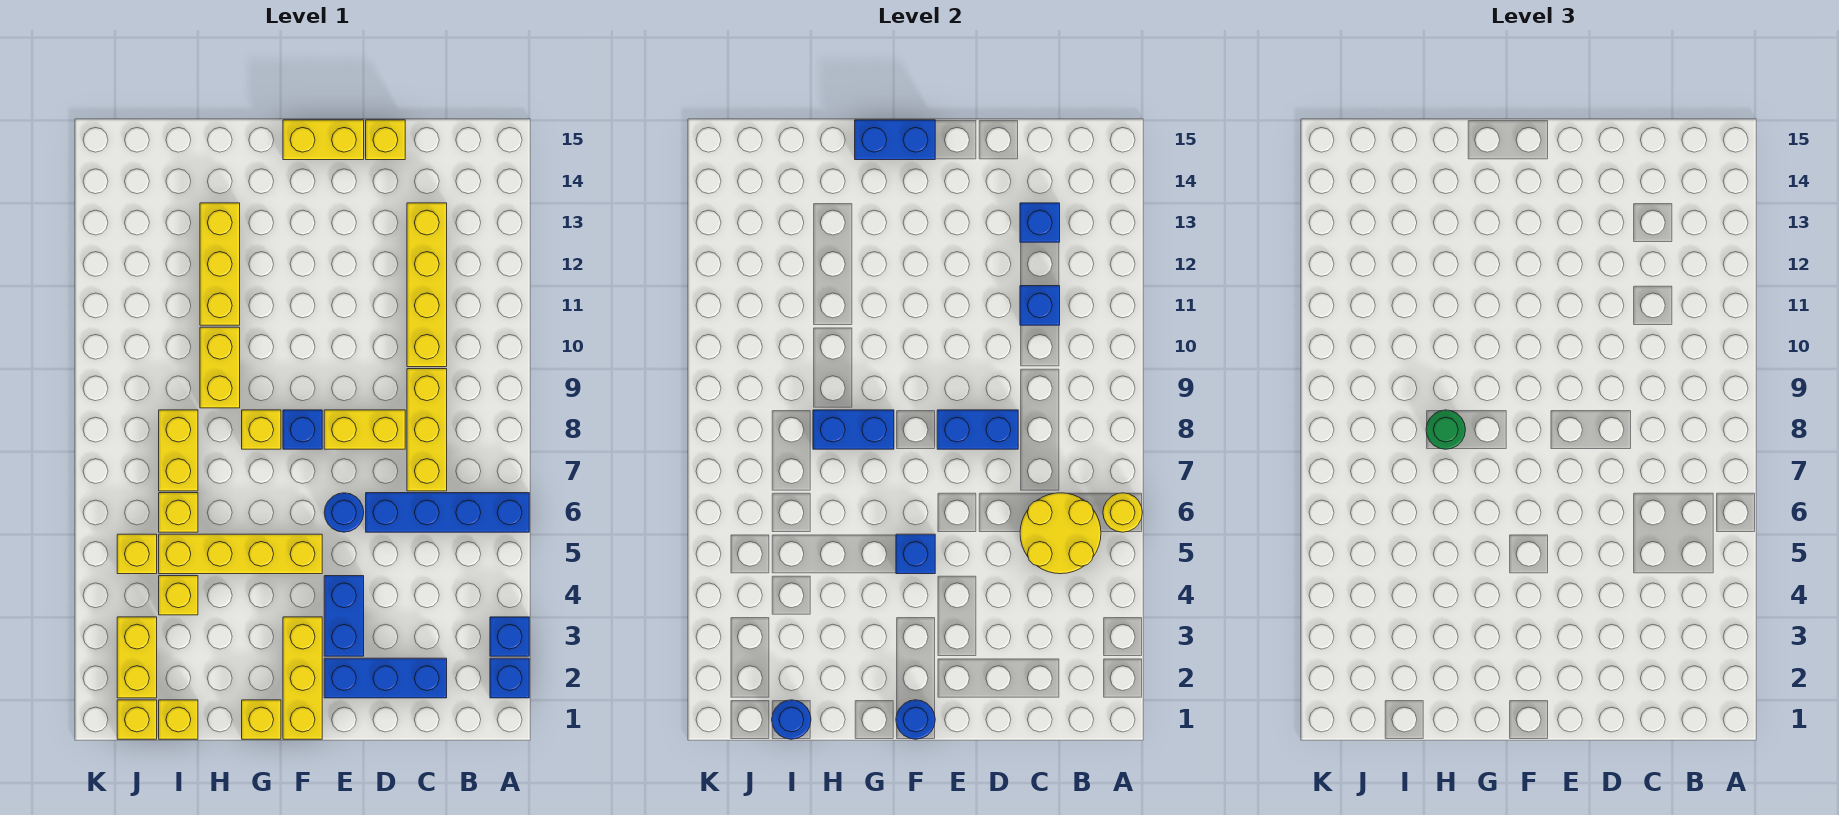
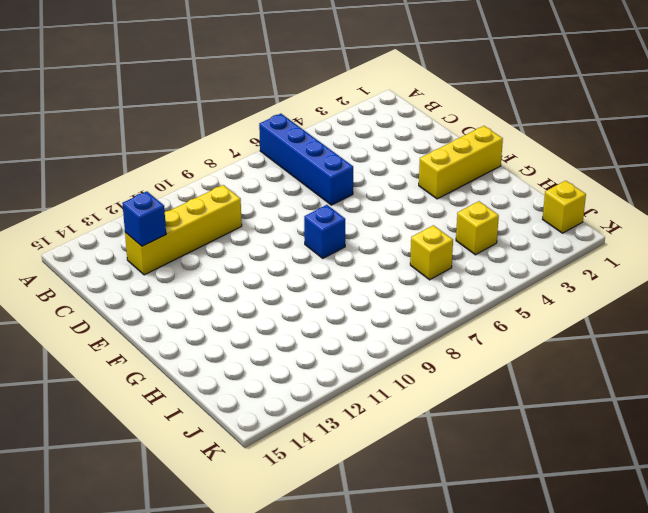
none -> blue 1x1 brick [490,658,529,698]
none -> blue 1x1 brick [490,617,529,656]
none -> blue 1x3 brick [324,658,447,698]
none -> yellow 1x3 brick [407,369,447,491]

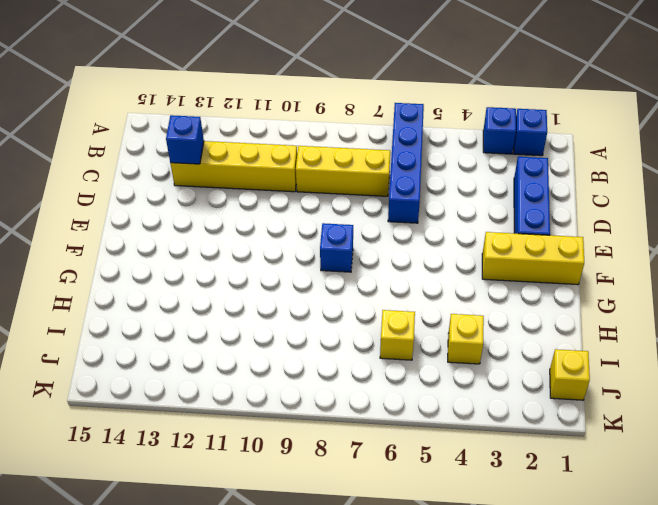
none -> yellow 1x2 brick [324,410,405,449]
none -> yellow 1x1 brick [366,120,405,160]
none -> blue 1x2 brick [324,576,364,656]
none -> blue 1x1 round brick [324,493,364,532]

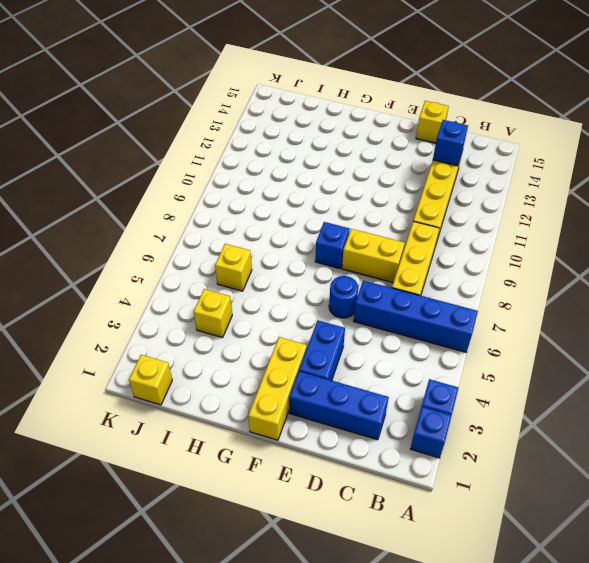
none -> yellow 1x2 brick [283,120,364,160]
none -> yellow 1x4 brick [159,534,322,574]
none -> yellow 1x1 brick [242,700,281,739]
none -> yellow 1x1 brick [242,410,281,449]

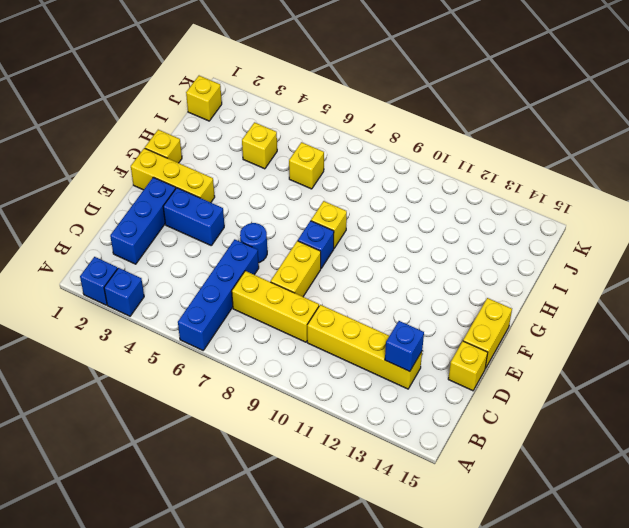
none -> yellow 1x4 brick [159,534,322,574]
none -> yellow 1x2 brick [200,327,240,408]
none -> yellow 1x3 brick [200,203,240,325]
none -> yellow 1x1 brick [159,700,198,739]

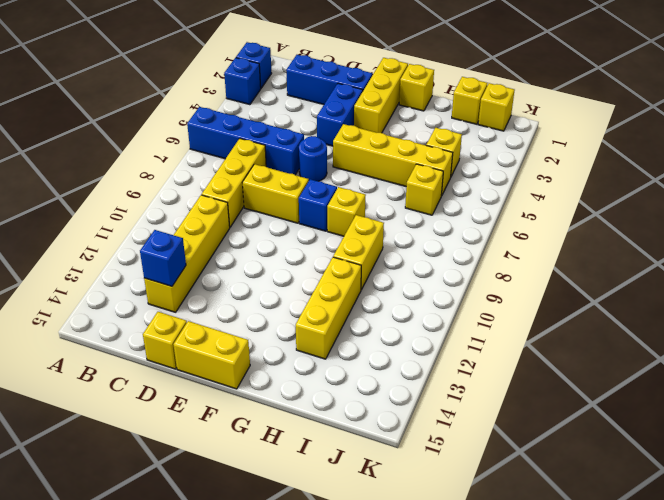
none -> yellow 1x2 brick [159,410,198,491]
none -> yellow 1x2 brick [117,617,157,698]
none -> yellow 1x1 brick [117,534,157,574]
none -> yellow 1x1 round brick [1103,493,1142,532]

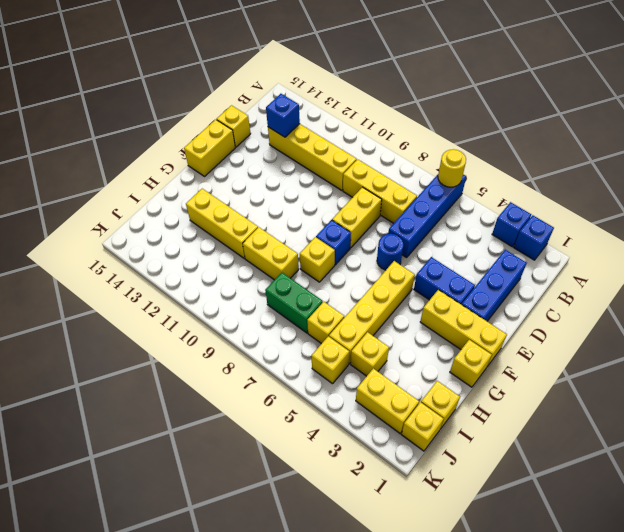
green 1x2 brick [265,273,323,333] -> yellow 1x2 brick [159,410,198,491]
none -> yellow 2x2 round brick [1020,493,1101,574]
none -> blue 1x1 brick [1020,286,1060,325]
none -> blue 1x2 brick [937,410,1018,449]
none -> blue 1x1 round brick [896,700,935,739]

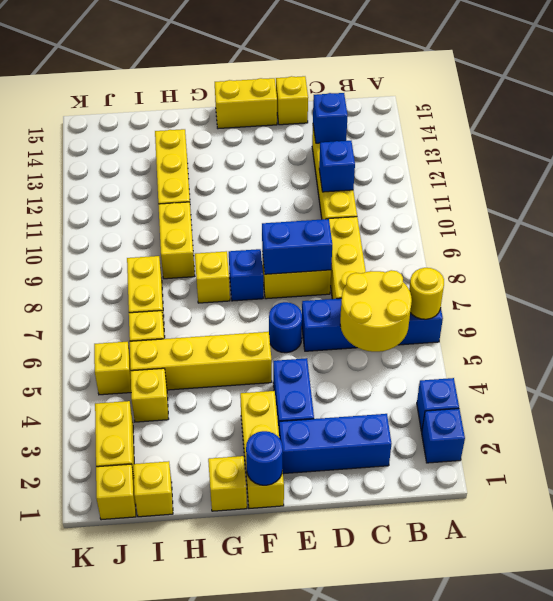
none -> blue 1x1 brick [896,534,935,574]
none -> blue 1x2 brick [855,120,935,160]
none -> blue 1x2 brick [813,410,894,449]
none -> blue 1x1 round brick [772,700,811,739]

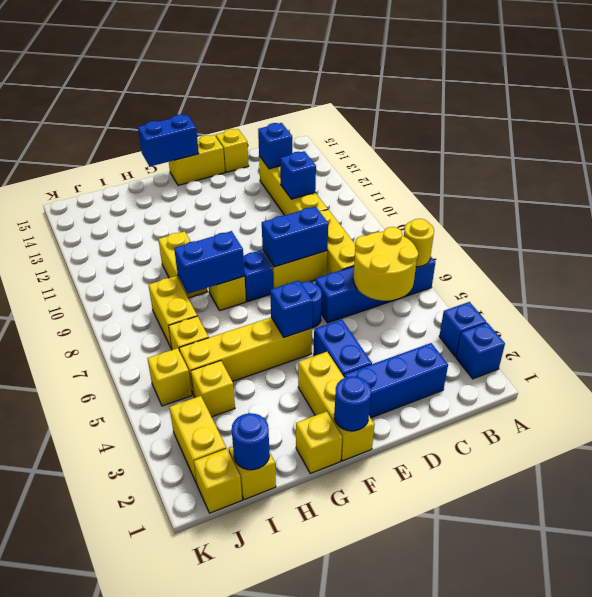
none -> yellow 1x3 brick [200,203,240,325]
none -> green 1x1 round brick [1426,410,1465,449]

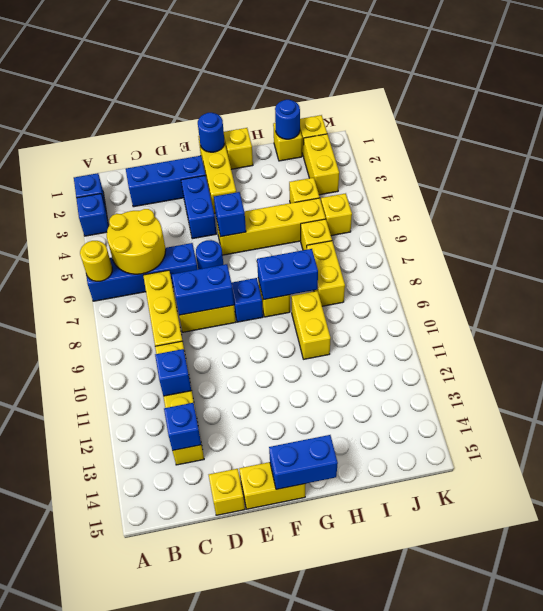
none -> yellow 1x3 brick [200,203,240,325]
none -> green 1x1 round brick [1426,410,1465,449]

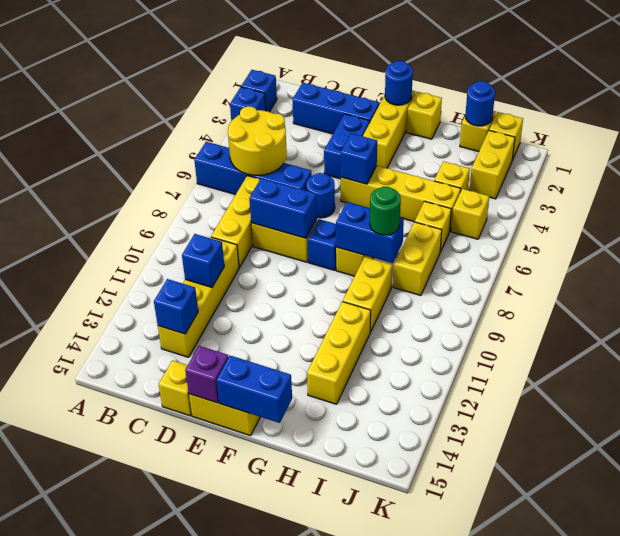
purple 1x1 brick [185,346,229,403] -> none
none -> yellow 1x1 round brick [1103,493,1142,532]

